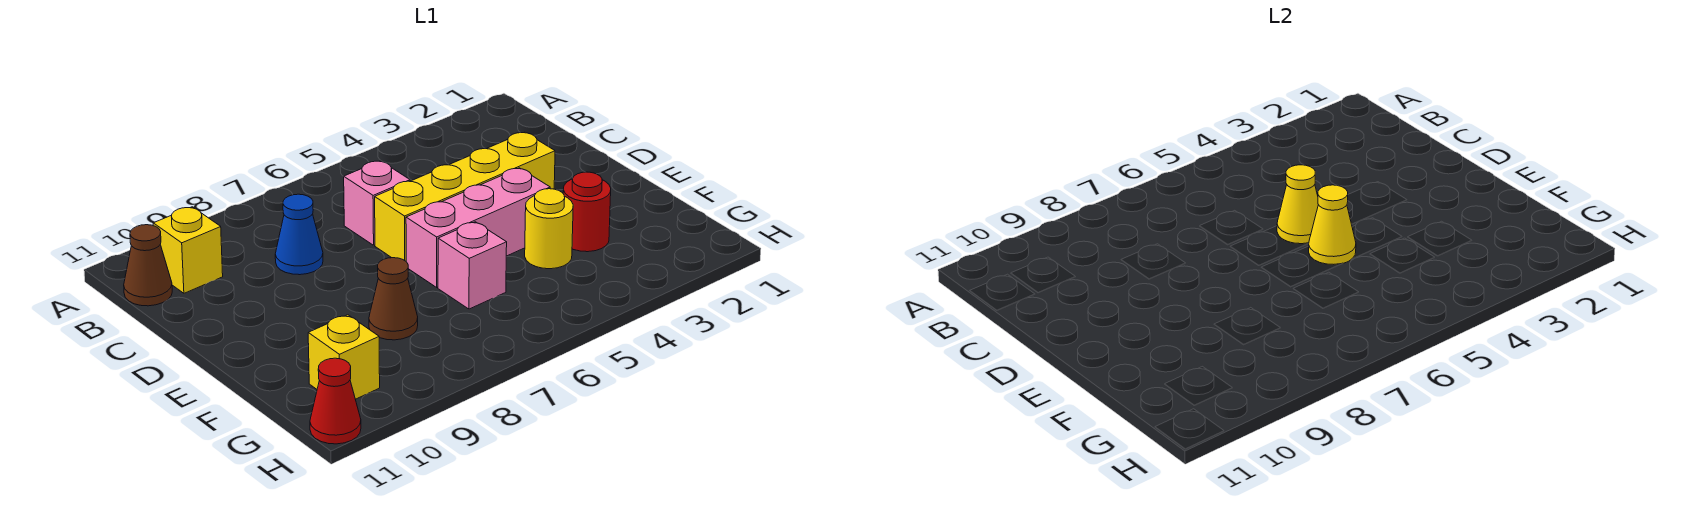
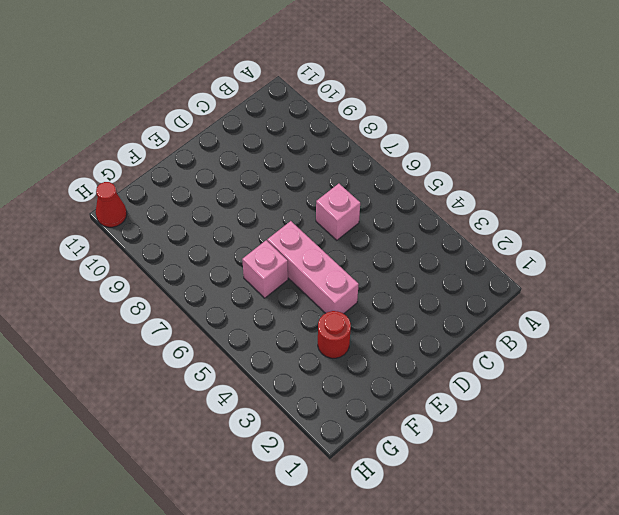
none -> yellow 1x1 brick [153,207,223,293]
none -> brown 1x1 cone [124,225,172,306]
none -> blue 1x1 cone [275,194,323,275]

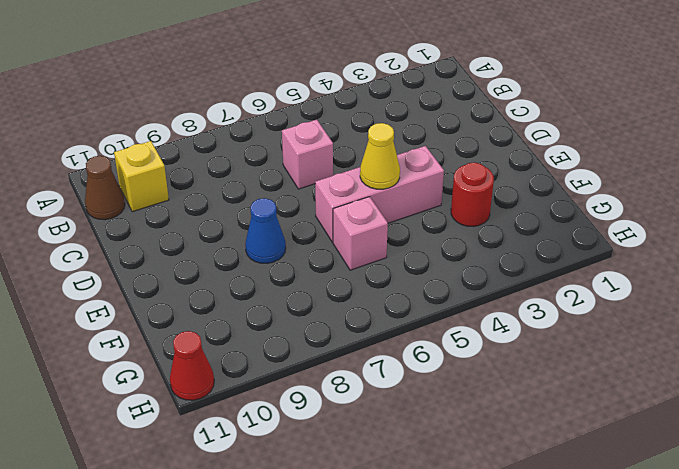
blue 1x1 cone [245,198,286,263] -> blue 1x1 cone moved to [275,194,323,275]
none -> yellow 1x4 brick [375,132,555,261]
none -> yellow 1x1 round brick [525,189,573,269]
none -> brown 1x1 cone [369,258,418,340]

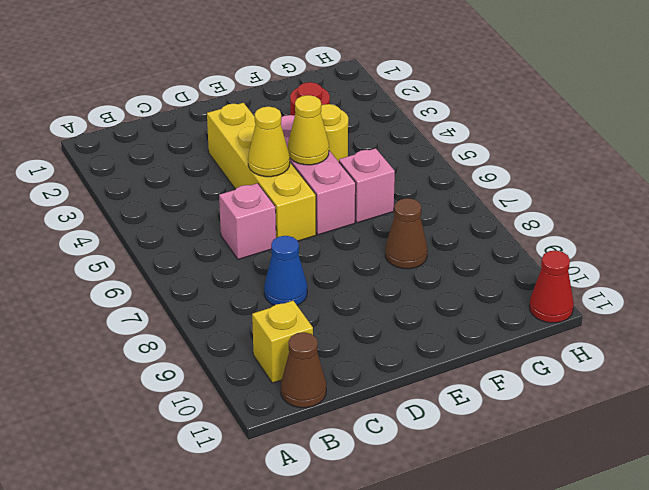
none -> yellow 1x1 brick [308,315,380,399]

